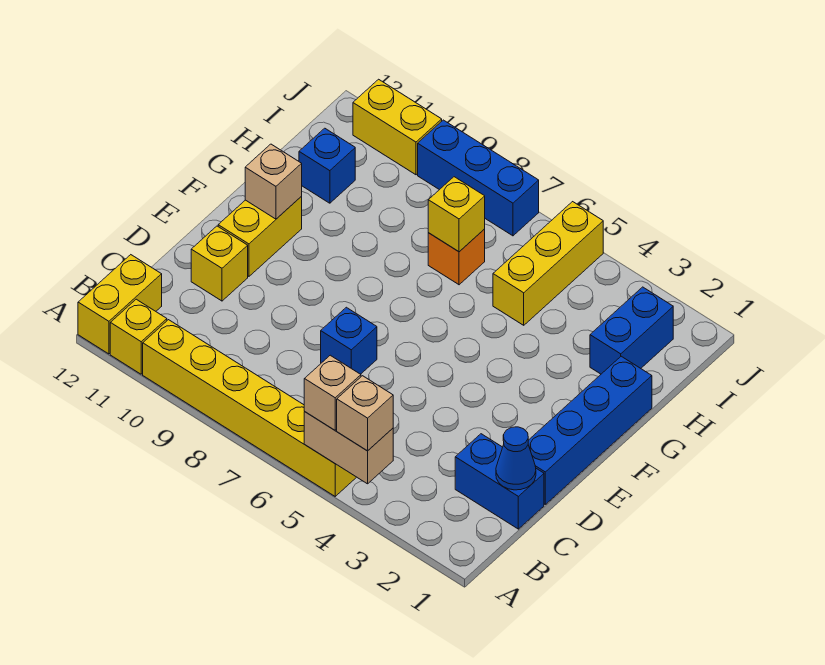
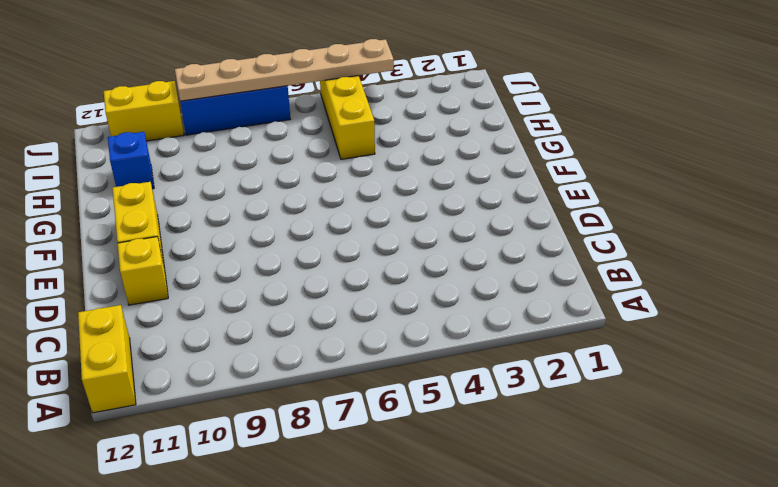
tan 1x6 plate [175,39,394,101] -> none
none -> yellow 1x6 brick [143,320,356,496]
none -> yellow 1x1 brick [110,299,167,374]
none -> blue 1x2 brick [455,434,544,529]

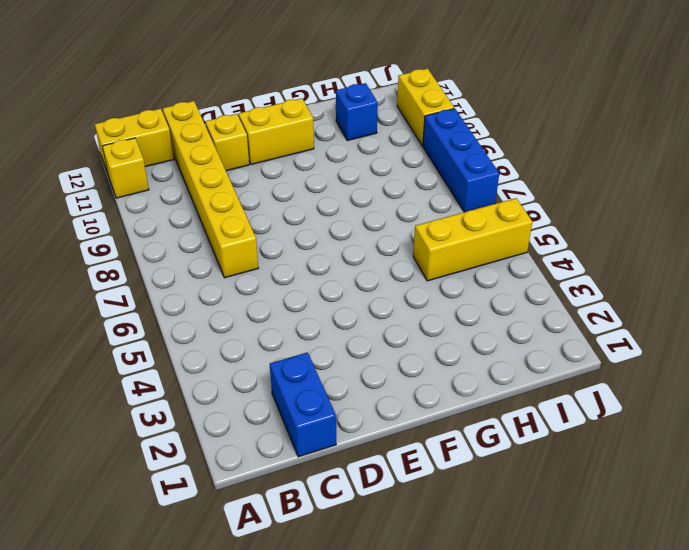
yellow 1x6 brick [163,101,258,278] -> yellow 1x6 brick moved to [143,320,356,496]
none -> blue 1x4 brick [528,356,652,504]
none -> blue 1x1 brick [321,307,377,374]
none -> blue 1x2 brick [590,287,673,374]

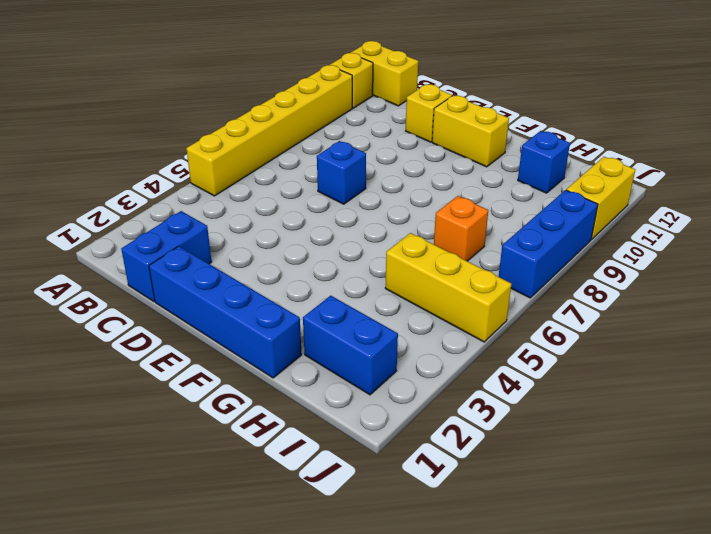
none -> tan 1x2 brick [304,412,393,484]
none -> blue 1x1 cone [496,427,536,490]
none -> tan 1x1 brick [245,144,302,219]

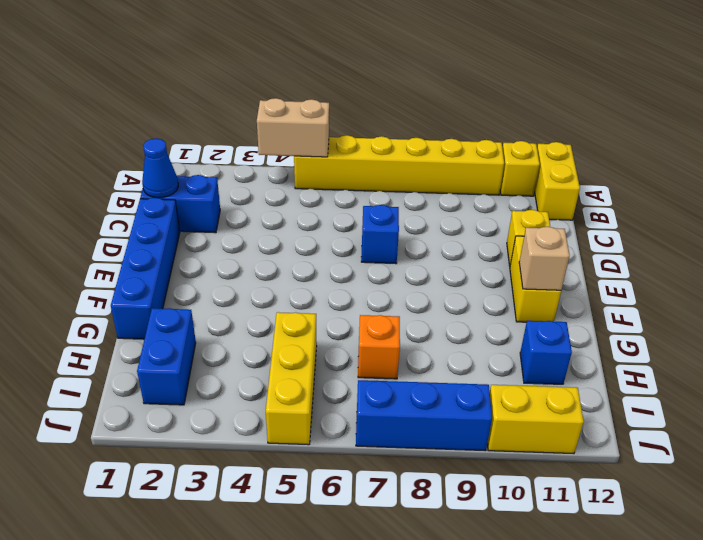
none -> yellow 1x1 brick [428,177,485,252]
none -> tan 1x1 brick [337,376,393,451]
none -> tan 1x1 brick [304,355,361,430]

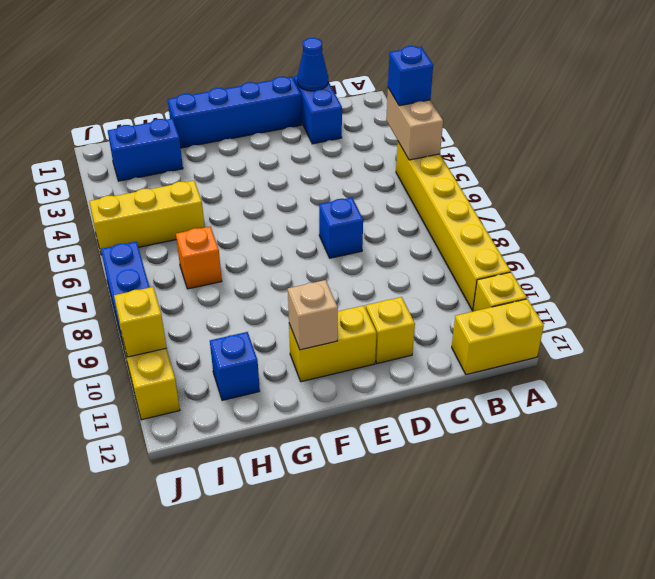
blue 1x1 brick [388,46,433,106] -> tan 1x1 brick [337,376,393,451]
yellow 1x1 brick [114,287,166,357] -> yellow 1x1 brick moved to [428,177,485,252]
none -> tan 1x1 brick [304,355,361,430]

